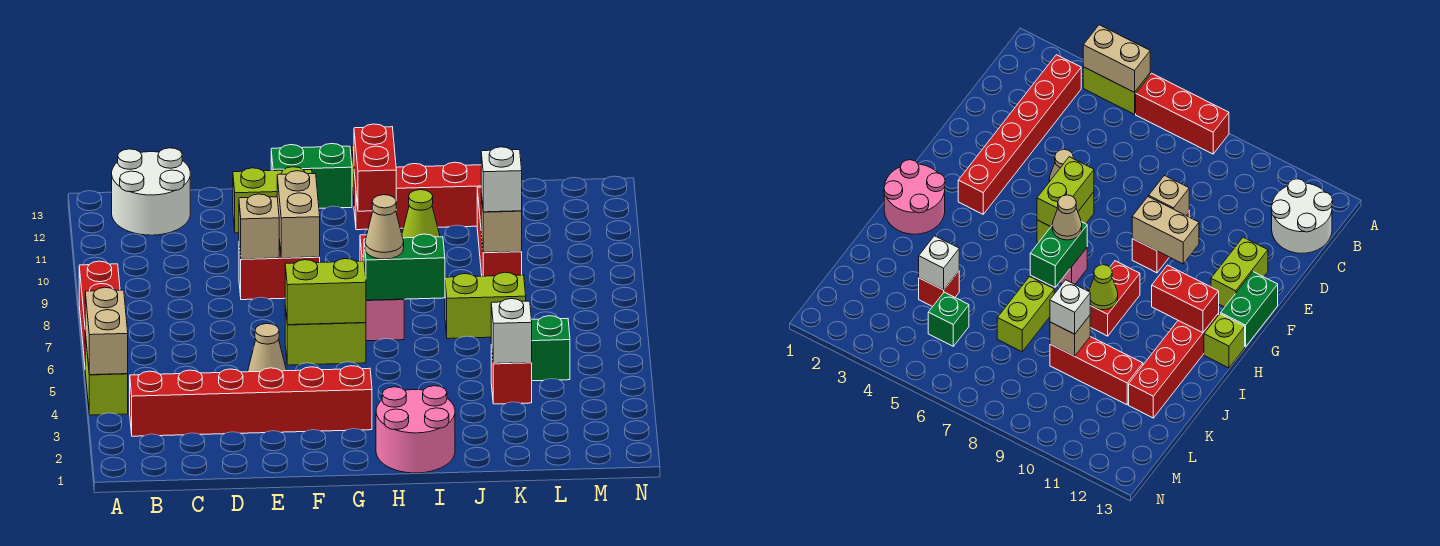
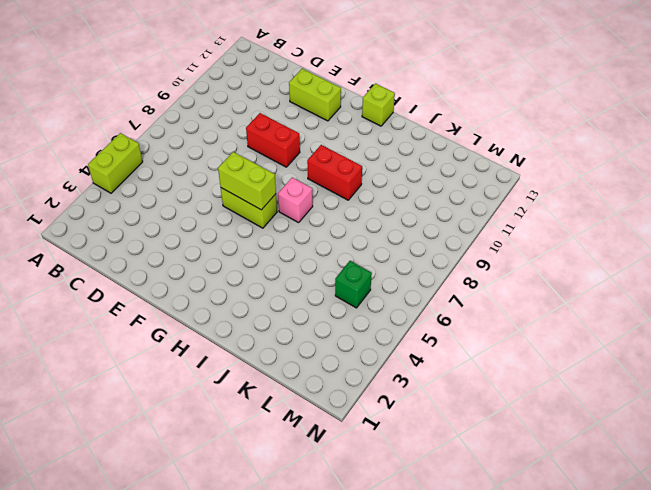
none -> red 1x3 brick [79,261,120,362]
none -> red 1x6 brick [130,366,372,436]
none -> white 2x2 round brick [112,148,190,235]

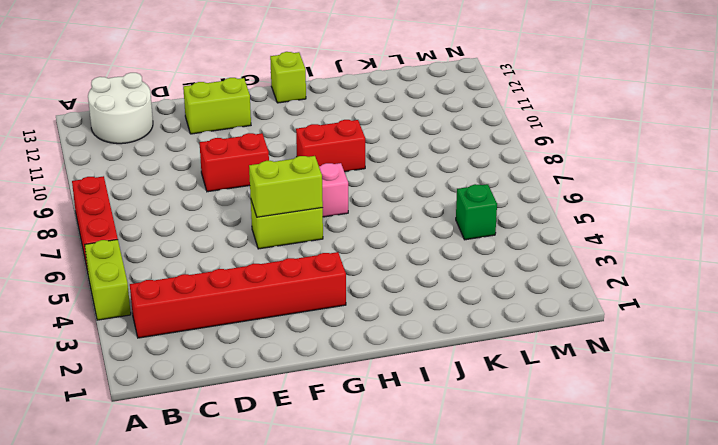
none -> tan 1x1 cone [248,324,286,372]
none -> green 1x2 brick [271,144,352,208]
none -> pink 2x2 round brick [376,386,455,473]

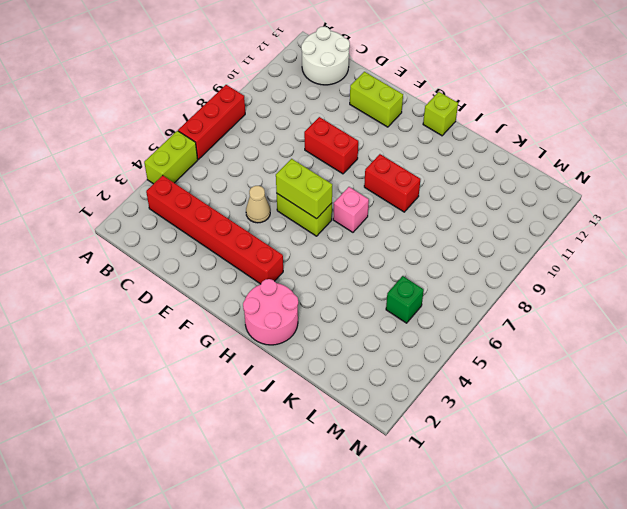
none -> green 1x2 brick [271,144,352,208]
none -> red 1x4 brick [354,162,481,230]
none -> lime 1x2 brick [445,272,526,339]

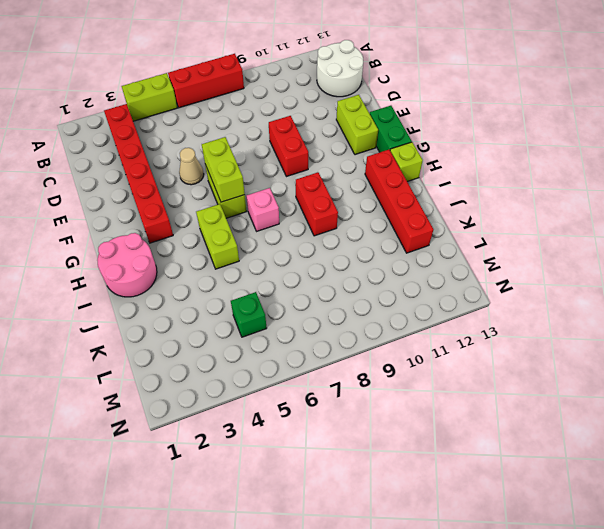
lime 1x2 brick [196,204,239,269] -> lime 1x2 brick moved to [445,272,526,339]
none -> red 1x1 brick [491,345,532,404]
none -> red 1x3 brick [477,187,522,276]
none -> tan 1x2 brick [85,287,128,375]

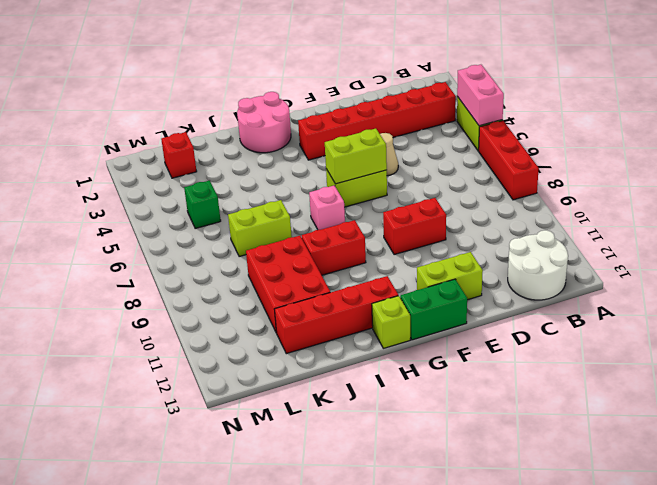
pink 1x2 brick [457,65,504,126] -> tan 1x2 brick [85,287,128,375]
red 2x3 brick [246,236,330,333] -> red 1x3 brick [477,187,522,276]
red 1x1 brick [161,132,197,178] -> red 1x1 brick moved to [491,345,532,404]
none -> tan 1x1 brick [239,194,279,259]
none -> tan 1x2 brick [277,171,320,258]
none -> green 1x2 brick [364,234,445,300]

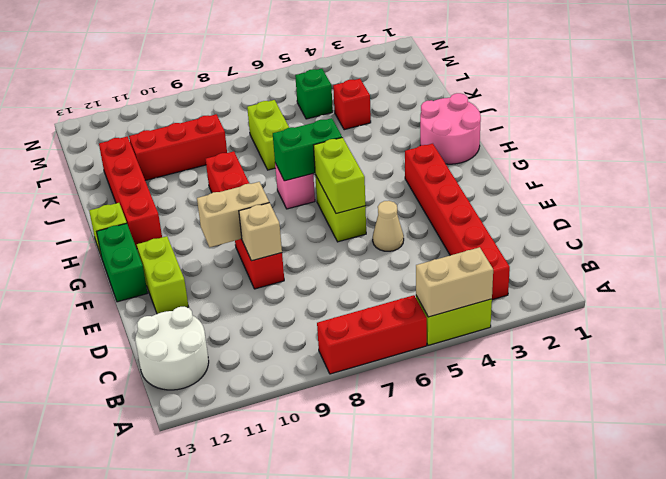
green 1x2 brick [273,118,342,181] -> green 1x2 brick turned to [364,234,445,300]
none -> red 1x2 brick [354,124,396,211]
none -> lime 1x1 cone [402,190,440,238]
none -> white 1x1 brick [491,299,532,364]

